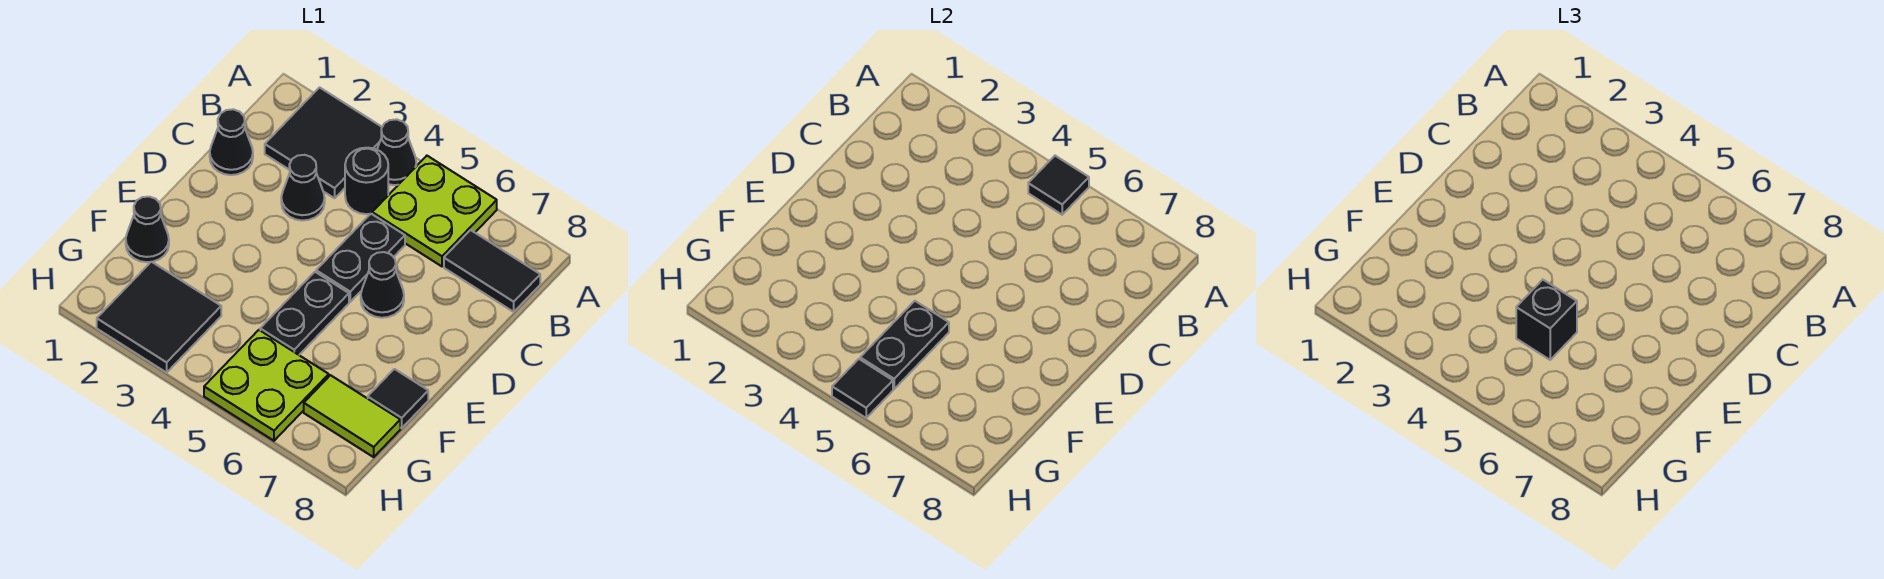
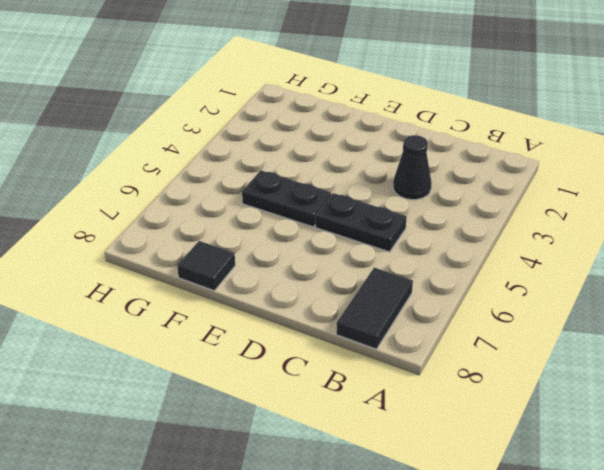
none -> black 2x2 tile [265,87,382,198]
none -> black 1x1 cone [377,119,416,185]
none -> lime 2x2 plate [372,156,497,266]

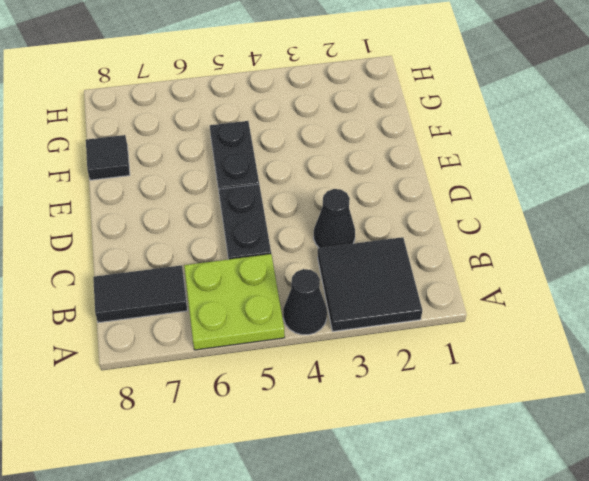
none -> black 1x1 round brick [345,148,388,214]
none -> black 1x1 cone [210,109,253,175]
none -> black 1x1 cone [361,252,404,318]

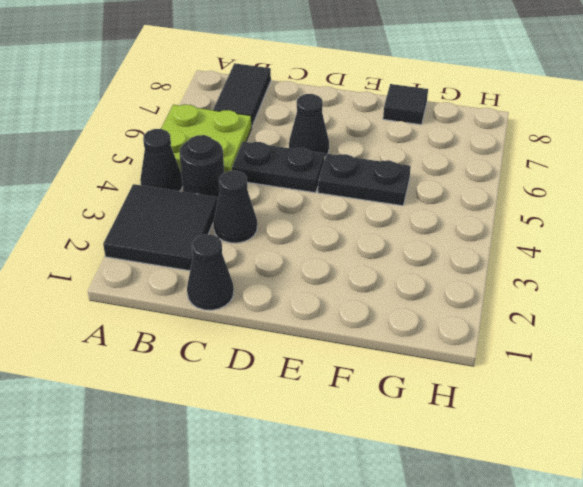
none -> black 1x1 cone [126,197,169,262]
none -> black 2x2 tile [97,262,221,373]
none -> lime 2x2 plate [204,330,329,441]

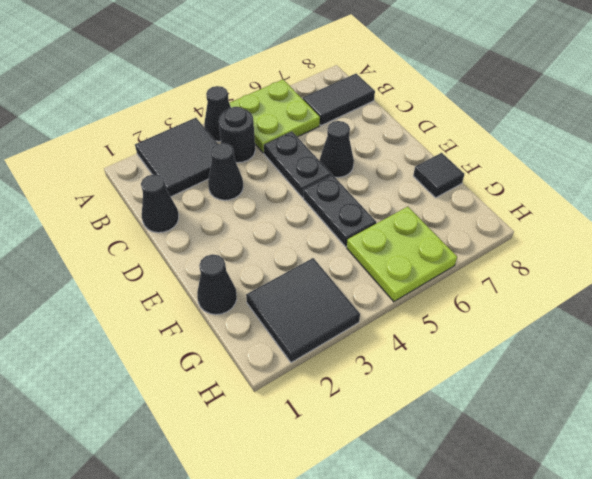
none -> lime 1x2 tile [304,375,400,457]
none -> black 1x1 tile [1028,156,1089,215]
none -> black 1x2 plate [860,301,949,389]

